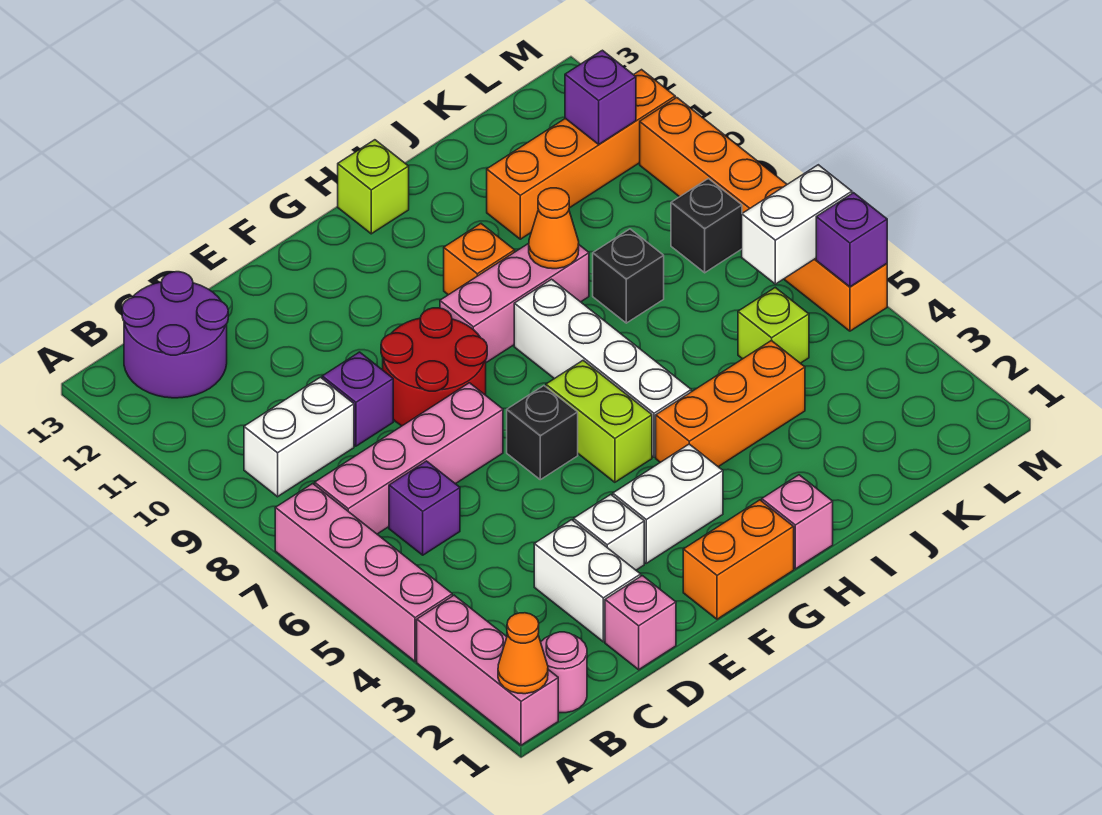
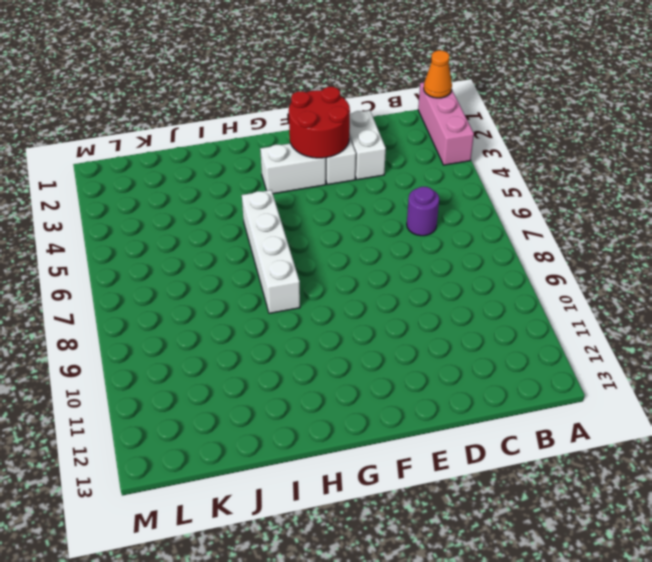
purple 1x1 round brick [407,187,439,236] -> purple 1x1 brick [389,461,460,555]
red 2x2 round brick [289,87,350,158] -> red 2x2 round brick moved to [381,308,487,426]
none -> pink 1x4 brick [275,484,452,661]
none -> pink 1x1 round brick [541,632,587,713]
none -> pink 1x4 brick [315,383,503,534]
none -> white 1x2 brick [244,377,354,497]

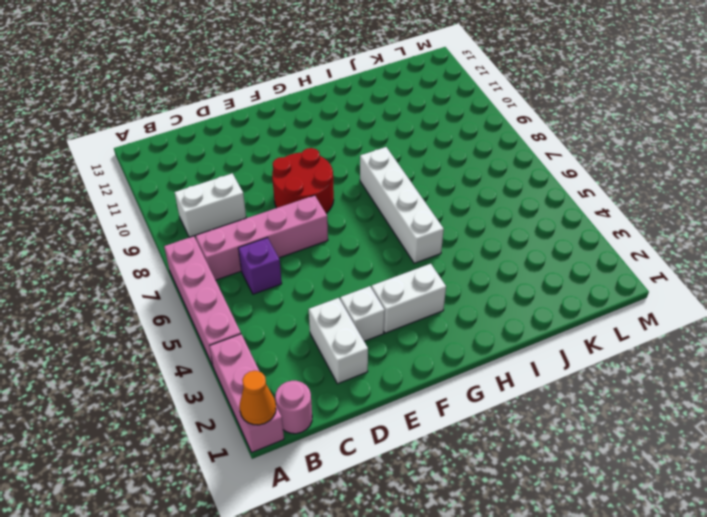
none -> purple 2x2 round brick [122,272,228,398]
none -> pink 1x1 brick [605,576,676,670]
none -> purple 1x1 brick [322,352,393,446]
none -> orange 1x2 brick [683,500,794,619]

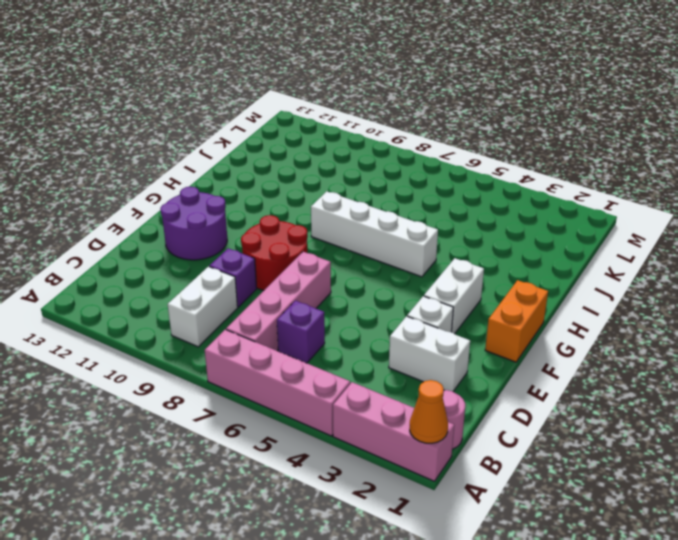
purple 2x2 round brick [160,187,227,260] -> purple 2x2 round brick moved to [122,272,228,398]
none -> pink 1x1 brick [605,576,676,670]
none -> black 1x1 brick [507,386,578,480]
none -> lime 1x2 brick [546,360,652,482]
none -> pink 1x3 brick [440,244,589,363]

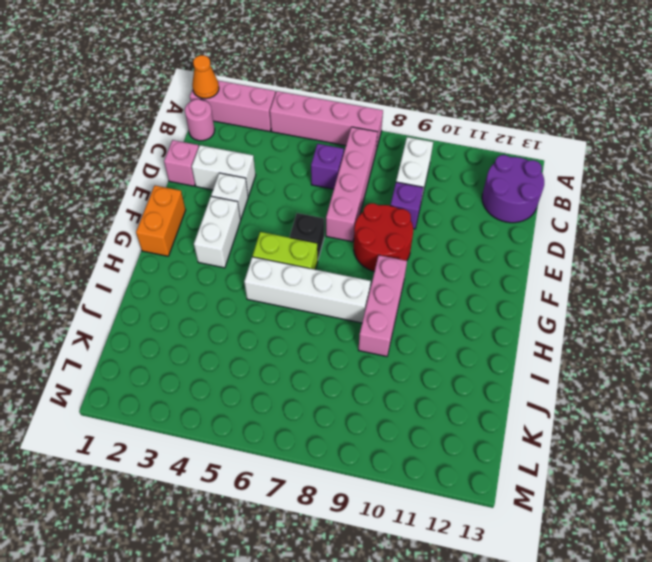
none -> pink 1x1 brick [762,475,833,569]
none -> orange 1x3 brick [656,341,805,467]
none -> orange 1x1 brick [444,224,515,295]
none -> lime 1x1 brick [338,140,409,234]

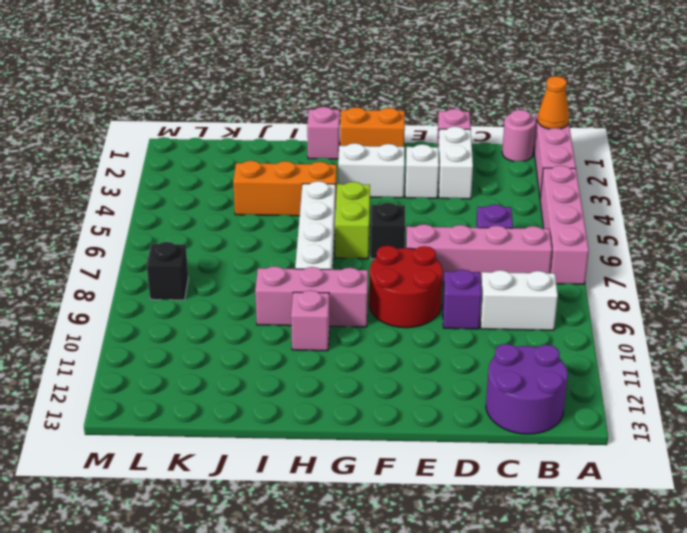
pink 1x1 brick [291,290,330,351] -> orange 1x1 brick [444,224,515,295]
none -> lime 1x1 brick [338,140,409,234]
none -> black 1x1 brick [593,229,664,323]
none -> orange 1x4 brick [487,70,675,239]
none -> lime 1x1 brick [738,288,809,363]

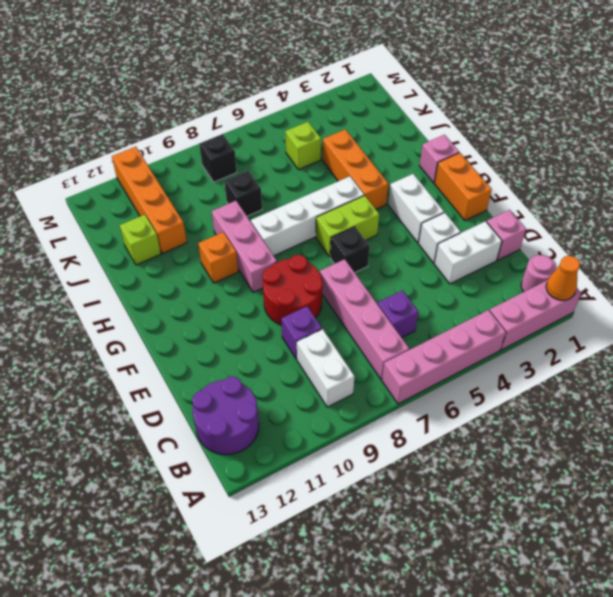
lime 1x1 brick [120,215,161,265] -> lime 1x1 brick moved to [338,140,409,234]
none -> orange 1x6 brick [640,98,887,331]
none -> orange 1x1 cone [529,188,579,269]
none -> white 1x2 brick [742,165,852,284]
none -> purple 1x1 brick [565,50,636,144]

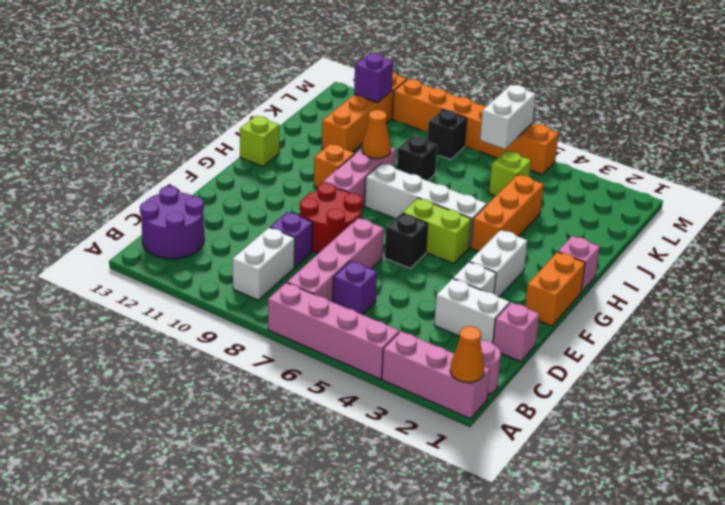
none -> purple 1x1 brick [816,193,887,287]

